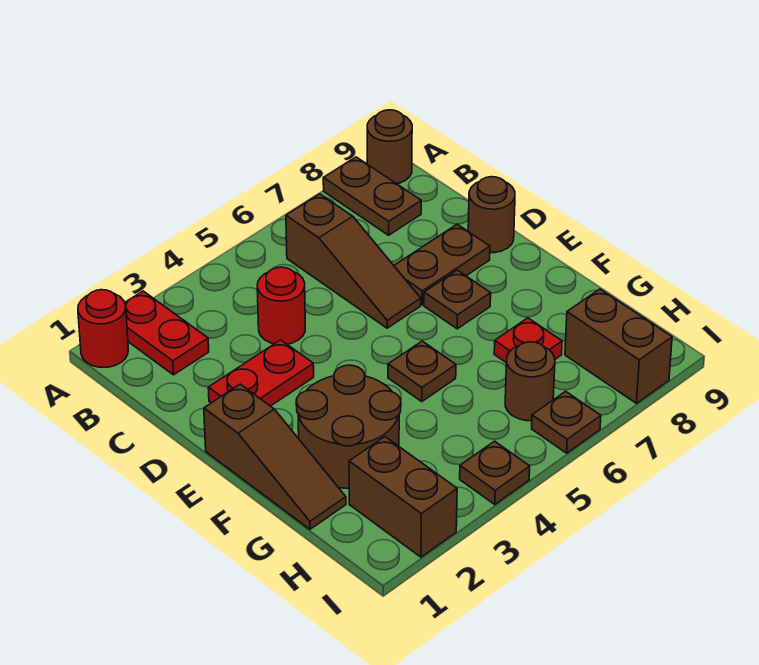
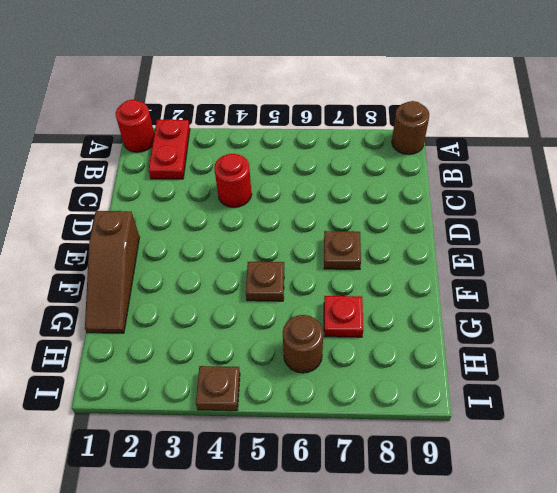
none -> brown 1x2 plate [323,157,421,235]
none -> brown 1x3 slope [286,194,421,328]
none -> red 1x2 plate [208,340,314,406]

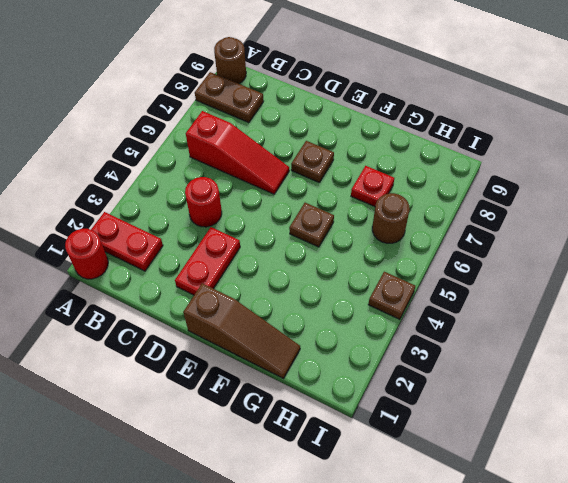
red 1x3 slope [186,111,289,194] -> brown 1x3 slope [286,194,421,328]
none -> brown 1x2 plate [394,224,490,305]
none -> brown 1x1 round brick [468,177,515,253]
none -> brown 2x2 round brick [296,365,401,488]

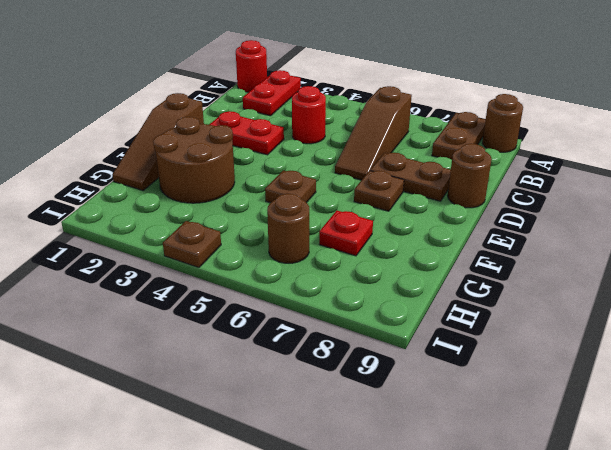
none -> brown 1x2 brick [349,437,457,557]
none -> brown 1x2 brick [565,289,672,403]
none -> brown 1x1 plate [532,391,601,453]

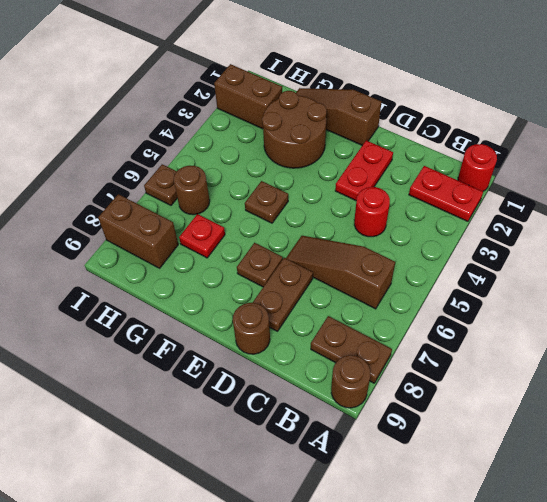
none -> brown 1x1 plate [460,441,530,504]

